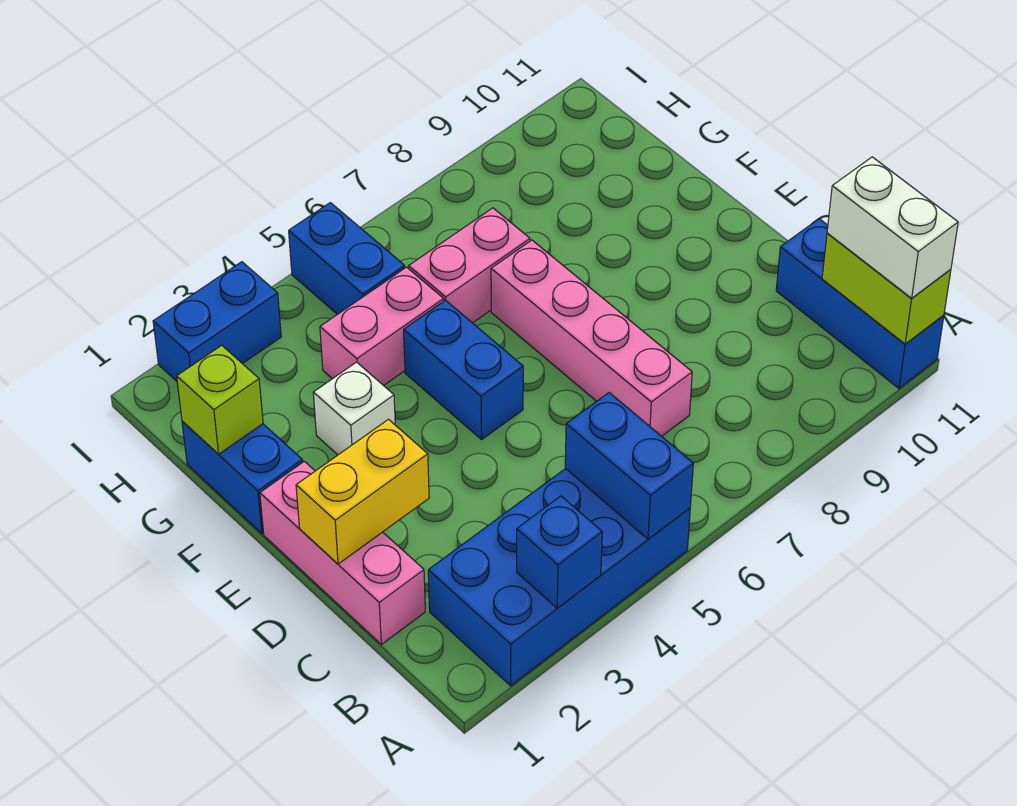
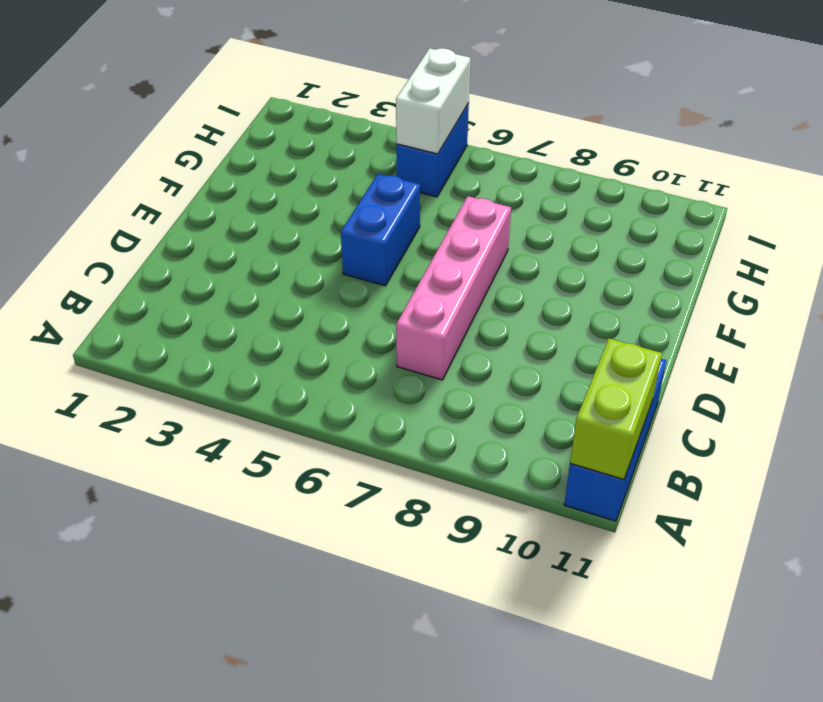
white 1x2 brick [396,48,470,154] -> white 1x2 brick moved to [827,157,958,298]
none -> blue 2x4 brick [428,469,690,686]
none -> pink 1x3 brick [260,461,425,644]
none -> blue 1x2 brick [182,421,303,534]

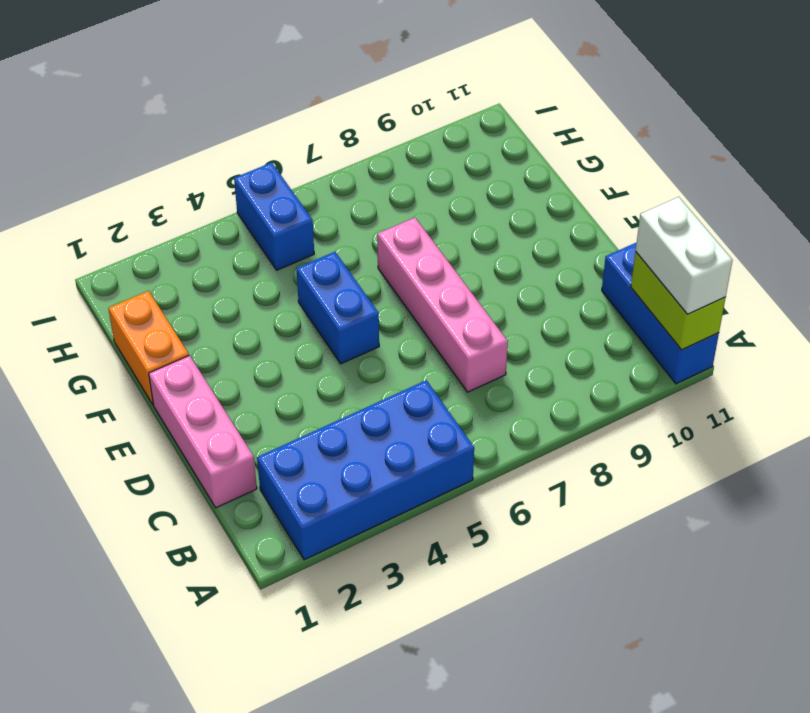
orange 1x2 brick [108,291,189,404] -> blue 1x2 brick [182,421,303,534]
none -> white 1x1 brick [313,362,395,455]
none -> pink 1x2 brick [320,267,444,386]
none -> pink 1x2 brick [409,208,530,323]

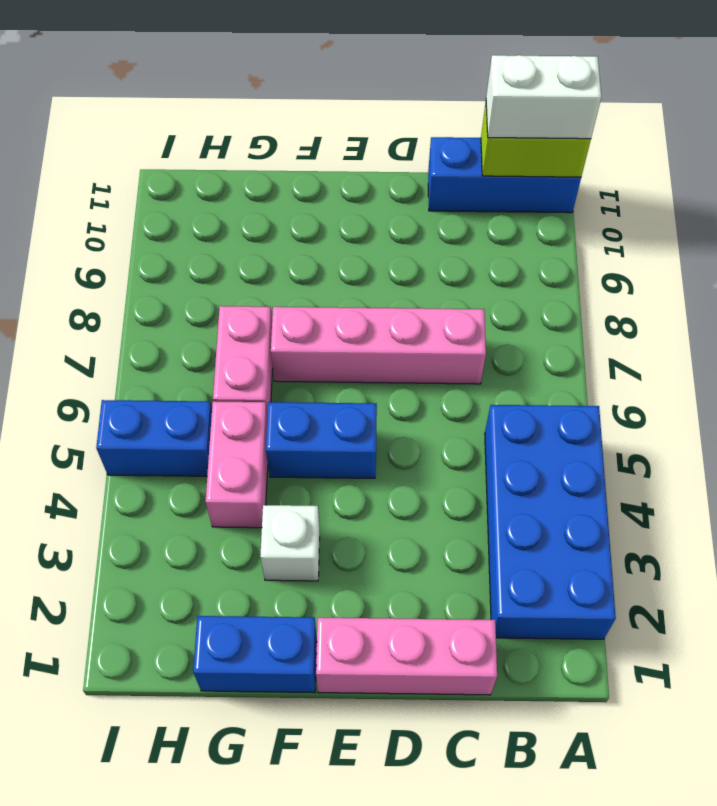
none -> blue 1x2 brick [153,262,281,381]
none -> blue 1x1 brick [517,496,602,608]
none -> blue 1x2 brick [565,393,693,539]

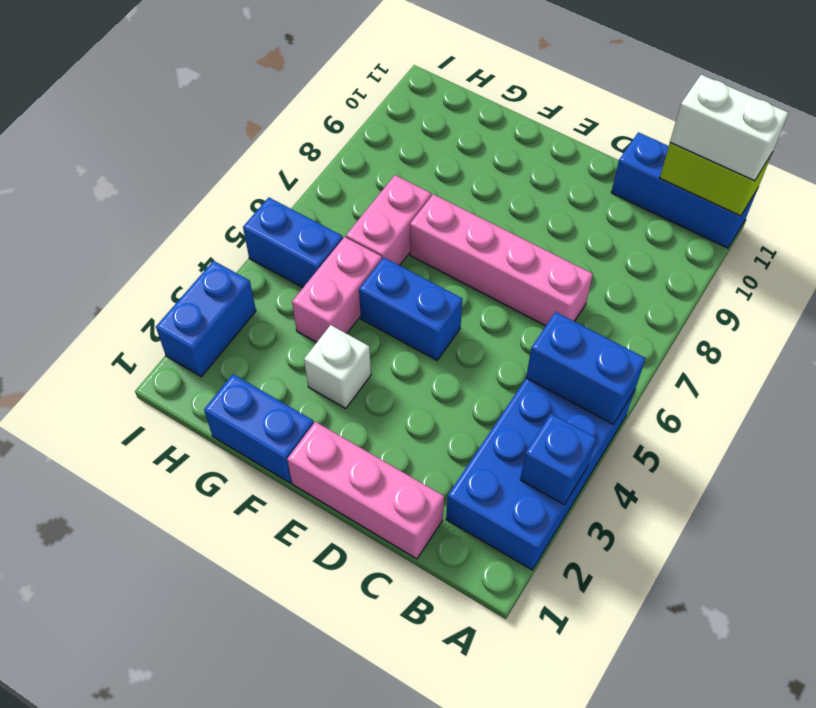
none -> yellow 1x2 brick [296,419,429,564]
none -> lime 1x1 brick [177,345,263,454]

